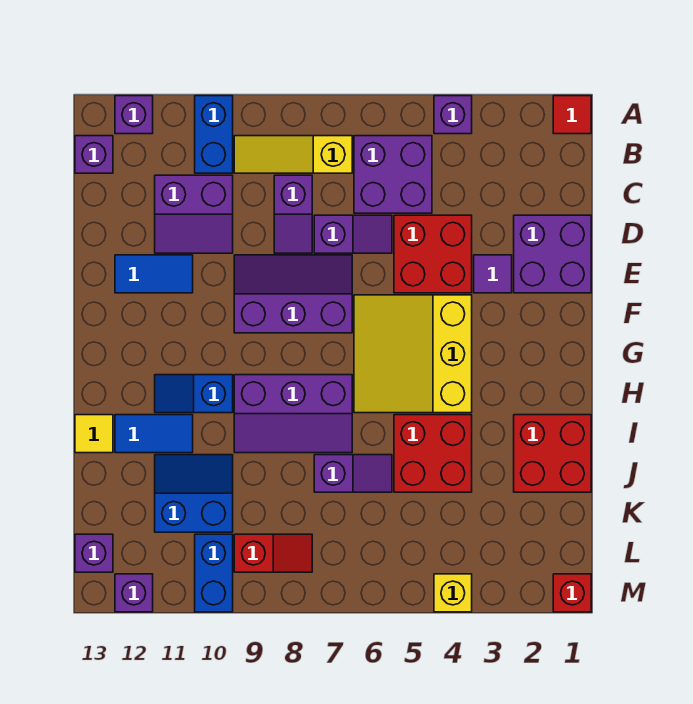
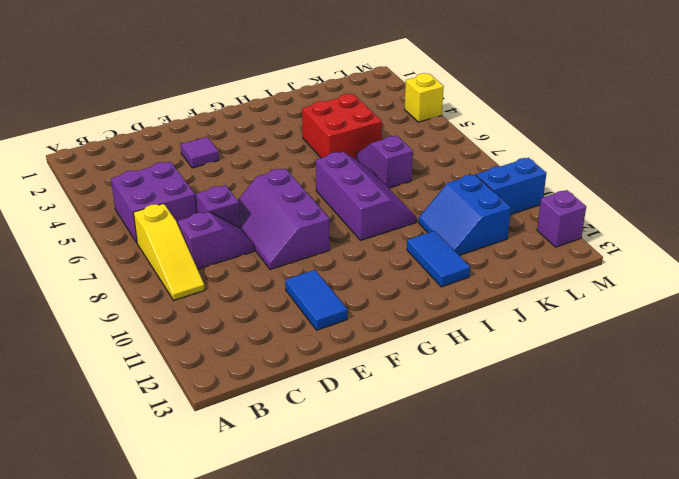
none -> red 1x1 tile [553,96,591,134]
none -> purple 1x1 brick [434,96,472,134]
none -> blue 1x2 brick [195,96,233,173]
none -> purple 1x1 brick [115,96,153,134]

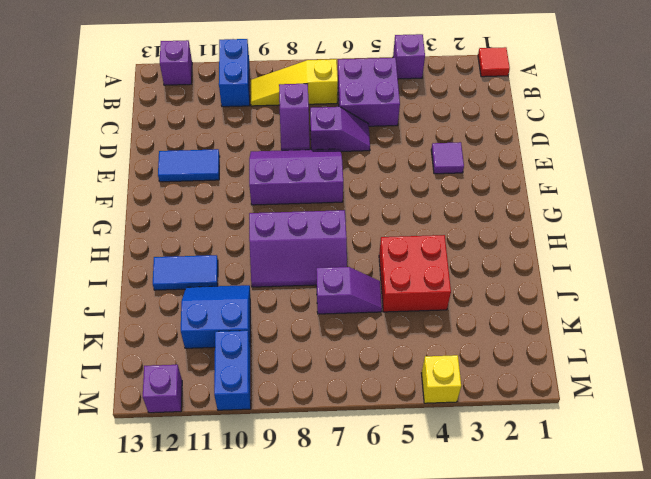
none -> purple 1x1 brick [75,136,113,173]
none -> purple 2x2 slope [155,175,233,253]
none -> purple 2x2 brick [514,215,591,293]
none -> red 2x2 brick [394,215,472,293]

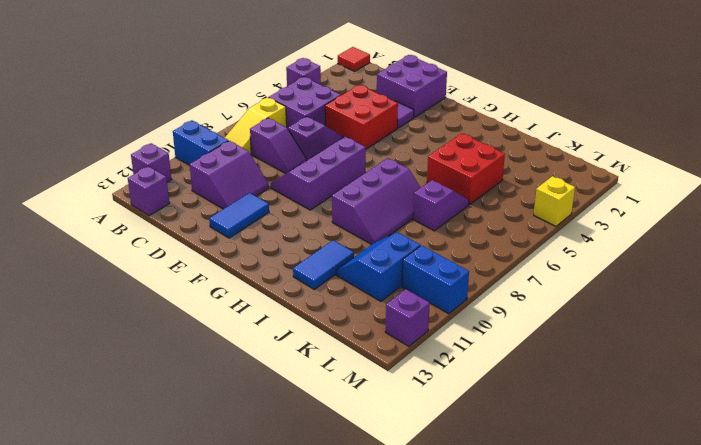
none -> yellow 3x3 slope [354,295,472,413]
none -> blue 1x2 slope [155,375,233,413]
none -> red 2x2 brick [514,415,591,492]
none -> yellow 1x1 tile [75,415,113,453]

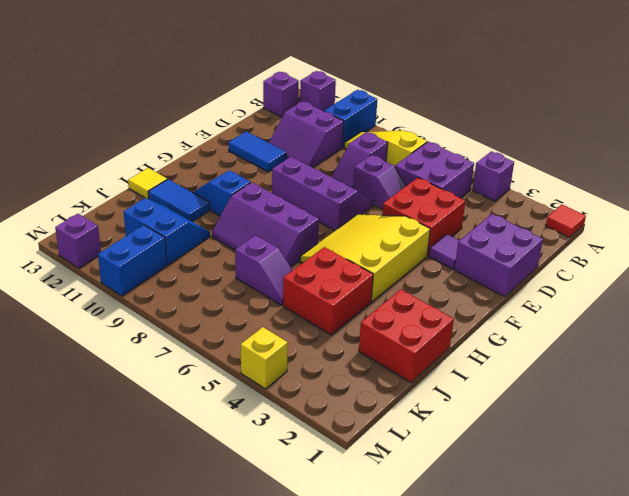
none -> red 1x2 slope [234,534,312,572]
none -> purple 1x1 brick [75,534,113,572]
none -> red 1x1 brick [553,574,591,612]

